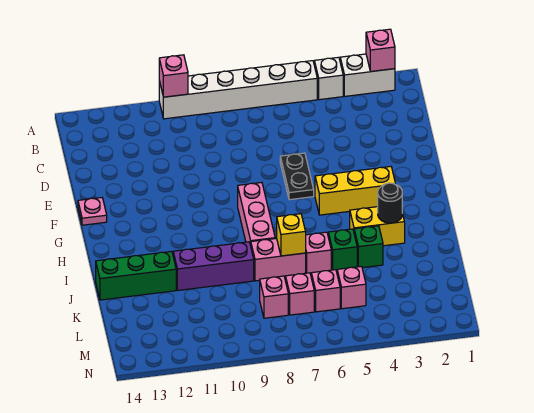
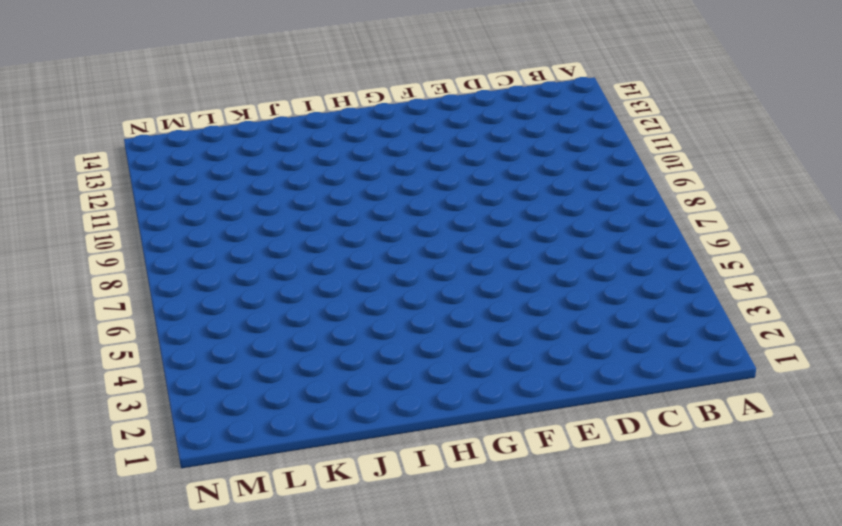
none -> white 1x2 brick [340,54,395,96]
none -> white 1x1 brick [314,57,343,100]
none -> white 1x6 brick [159,61,317,119]

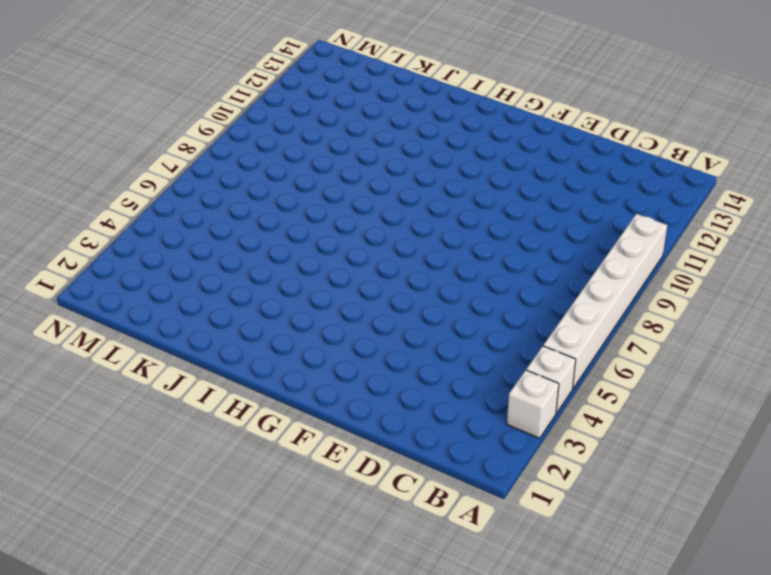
white 1x1 brick [507,370,559,438] -> white 1x2 brick [340,54,395,96]
none -> black 1x2 plate [280,153,314,200]
none -> pink 1x1 plate [78,198,107,225]
none -> yellow 1x3 brick [315,167,395,215]

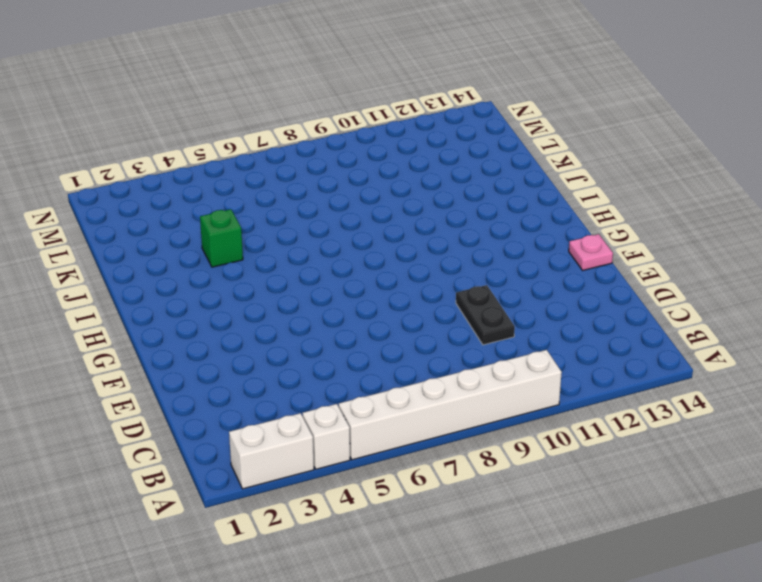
black 1x2 plate [456,285,515,345] -> black 1x2 plate moved to [280,153,314,200]
none -> yellow 1x3 brick [315,167,395,215]
none -> pink 1x3 brick [238,183,275,245]
none -> yellow 1x2 brick [350,207,405,246]

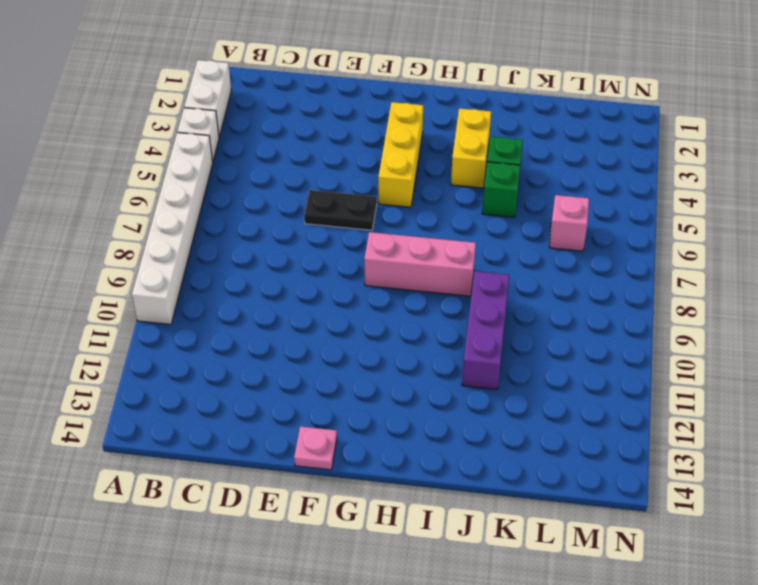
none -> pink 1x1 brick [306,232,331,274]
none -> pink 1x2 brick [251,238,306,281]
none -> green 1x3 brick [96,251,176,300]

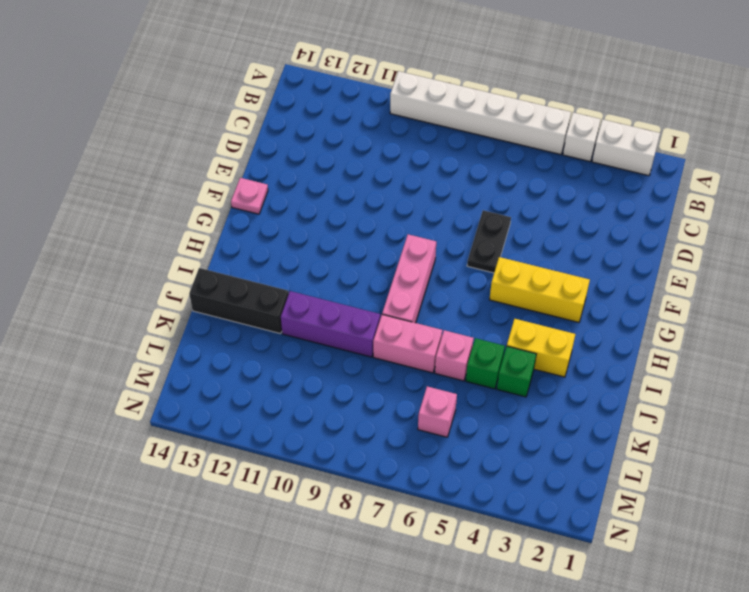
black 1x3 brick [189,268,289,334] -> green 1x3 brick [96,251,176,300]
none -> pink 1x1 brick [337,266,366,309]
none -> pink 1x1 brick [286,273,314,315]
none -> pink 1x1 brick [260,276,288,318]

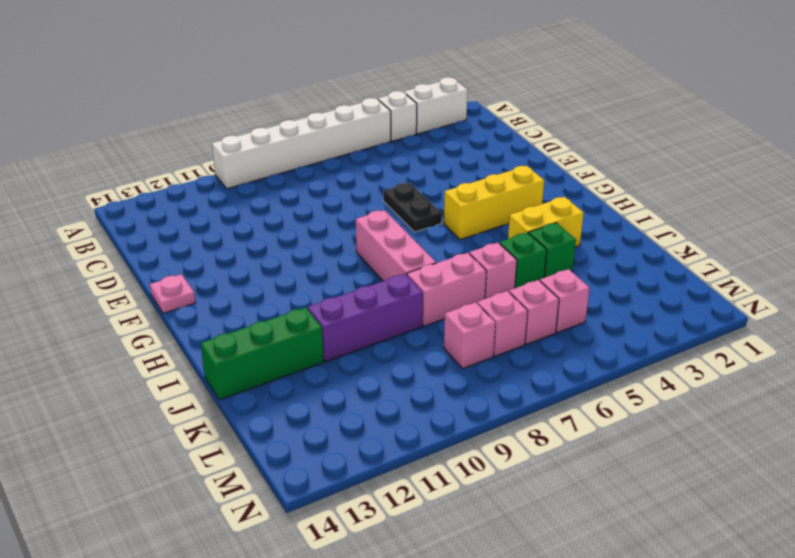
none -> pink 1x1 brick [366,29,395,72]
none -> pink 1x1 brick [159,55,188,97]
none -> black 1x1 round brick [378,183,402,223]

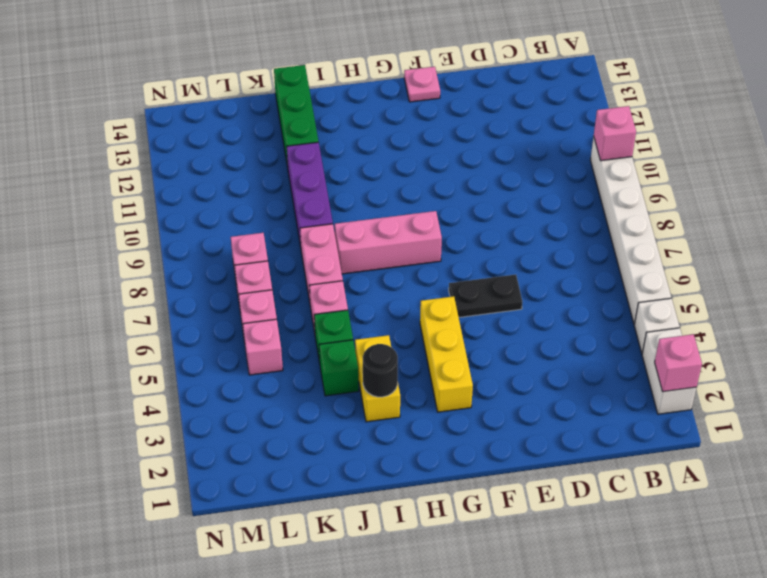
none -> yellow 1x1 brick [277,214,306,256]

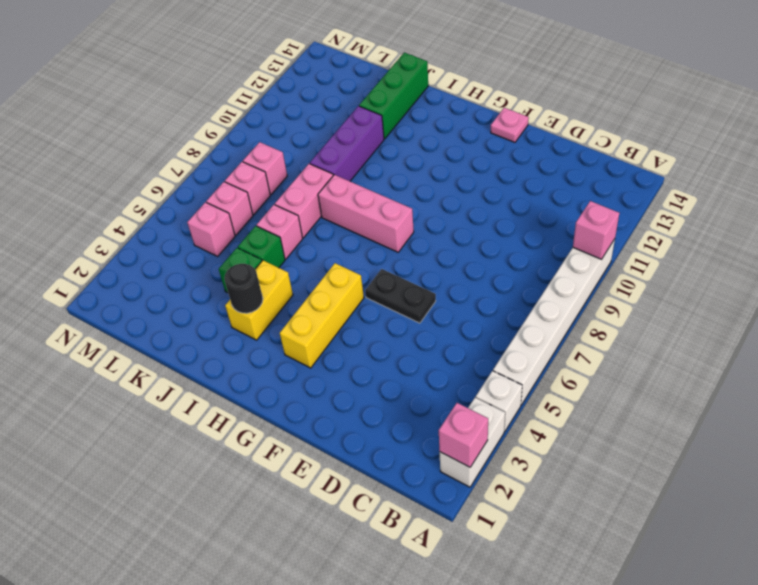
none -> yellow 1x1 brick [277,214,306,256]

